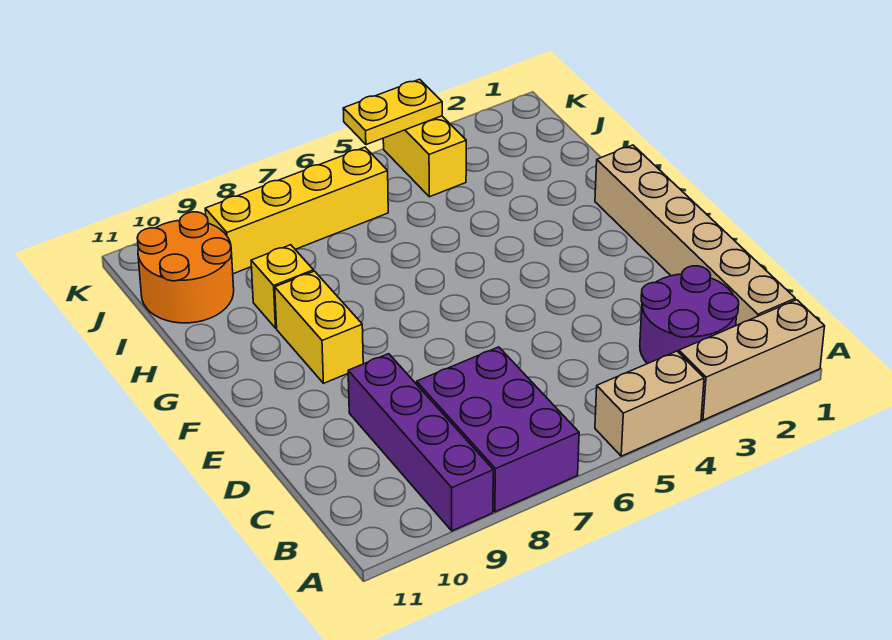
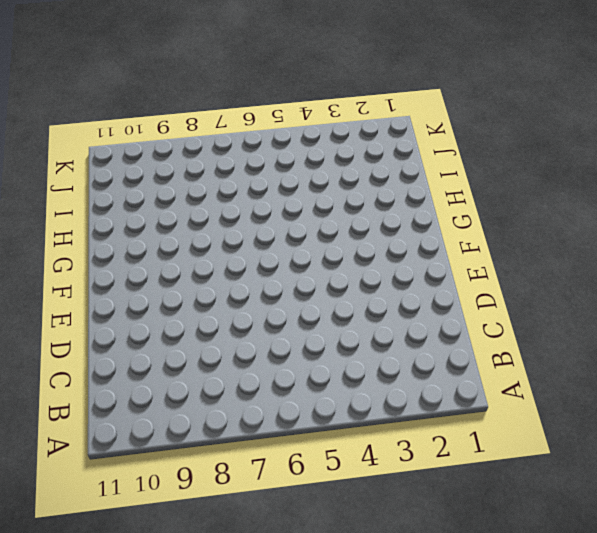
none -> tan 1x3 brick [679,300,825,420]
none -> tan 1x2 brick [595,351,704,456]
none -> purple 2x3 brick [417,347,579,512]

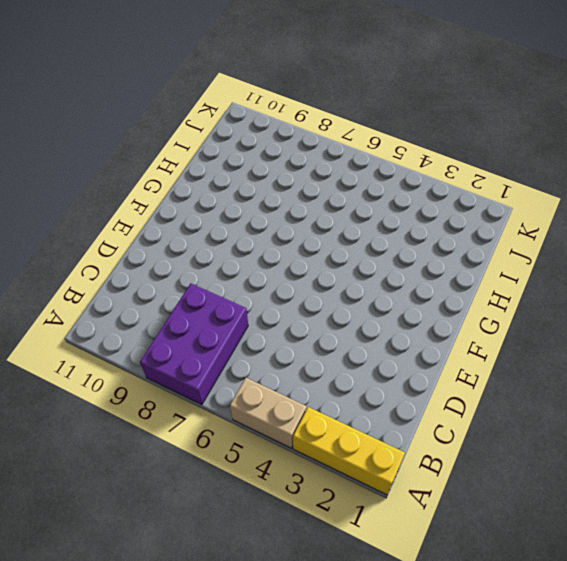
yellow 1x3 brick [293,407,405,495] -> tan 1x3 brick [679,300,825,420]
none -> purple 1x4 brick [348,354,493,531]
none -> tan 1x6 brick [595,145,795,325]
none -> purple 2x2 round brick [640,266,739,364]

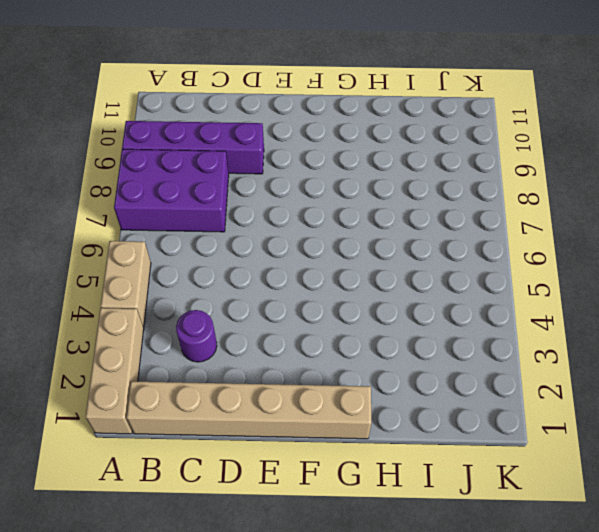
purple 1x1 round brick [176,310,217,362] -> purple 2x2 round brick [640,266,739,364]
none -> yellow 1x2 brick [275,271,363,383]
none -> yellow 1x1 brick [251,245,314,328]
none -> orange 2x2 round brick [137,212,234,323]

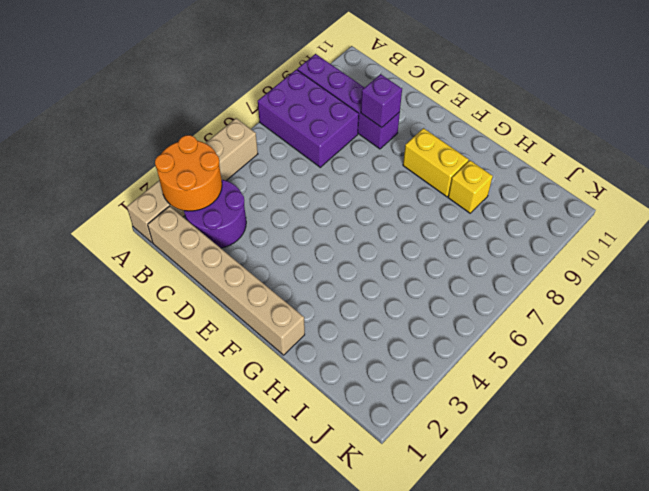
orange 2x2 round brick [155,135,222,211] -> orange 2x2 round brick moved to [137,212,234,323]
purple 1x1 brick [361,74,402,128] -> none
none -> yellow 1x2 brick [383,116,466,197]
none -> yellow 1x4 brick [205,147,388,274]
none -> yellow 1x2 plate [343,79,442,145]

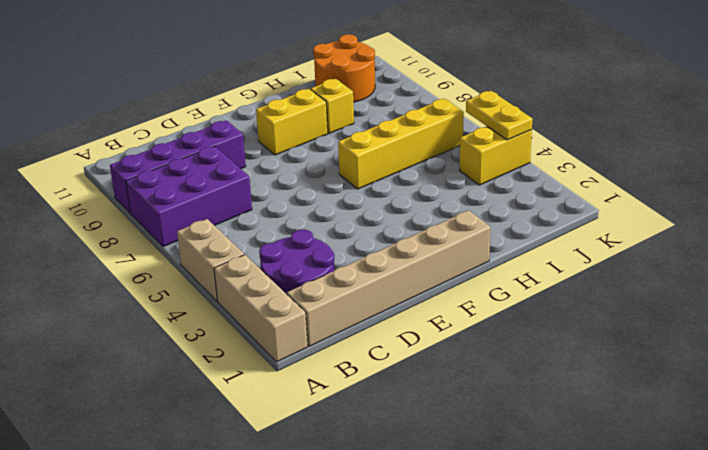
yellow 1x4 brick [338,99,464,189] -> yellow 1x4 brick turned to [205,147,388,274]

